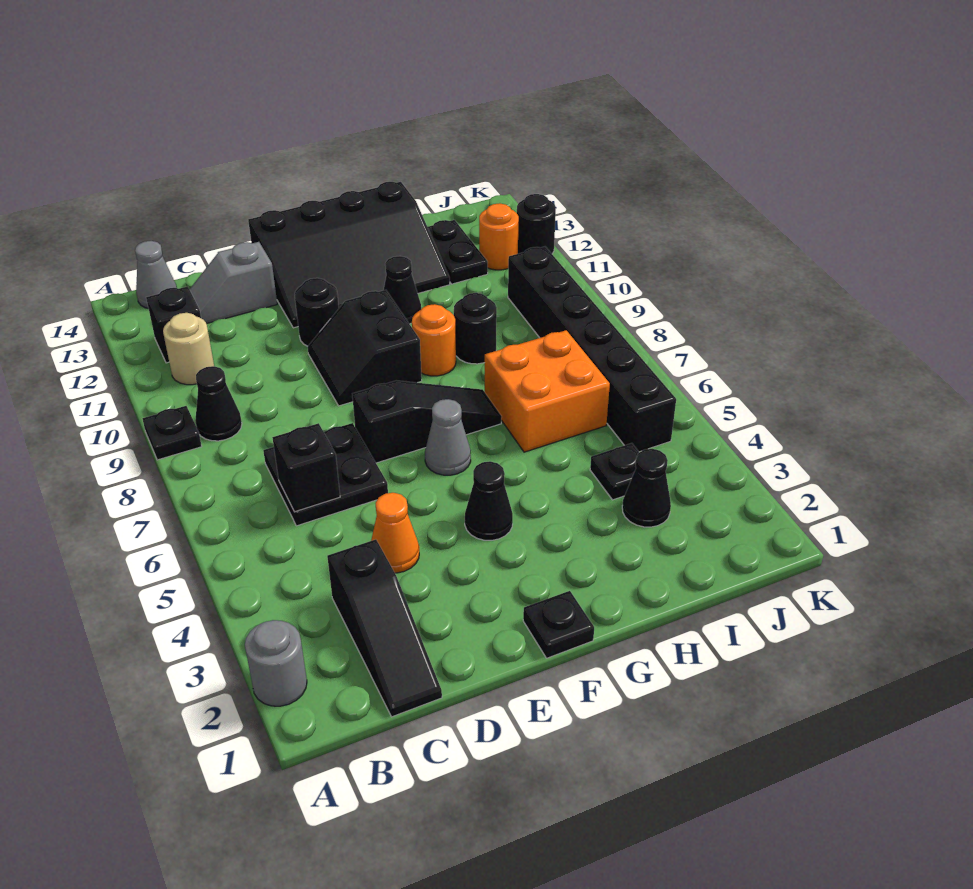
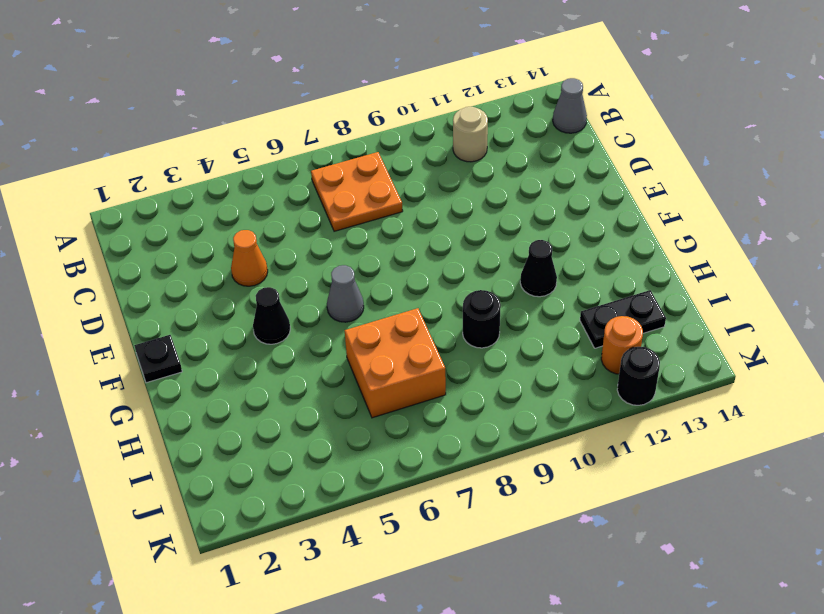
orange 2x2 plate [311,152,403,231] -> black 2x2 plate [263,423,388,526]
none -> grey 1x1 round brick [245,620,307,706]
none -> black 1x1 plate [142,406,202,460]
none -> black 1x1 cone [195,366,242,441]

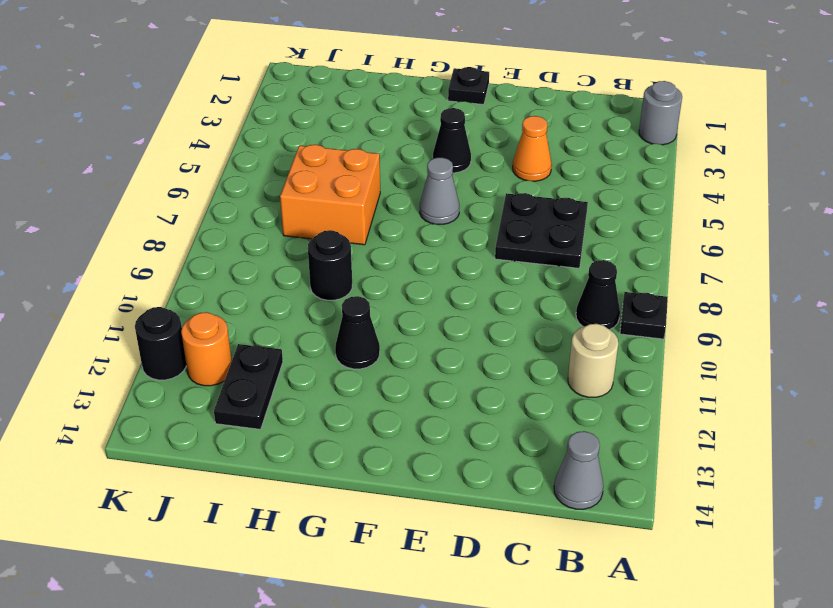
none -> black 1x1 brick [146,286,201,363]
none -> black 1x3 slope [327,539,442,717]
none -> grey 1x2 slope [189,242,277,324]

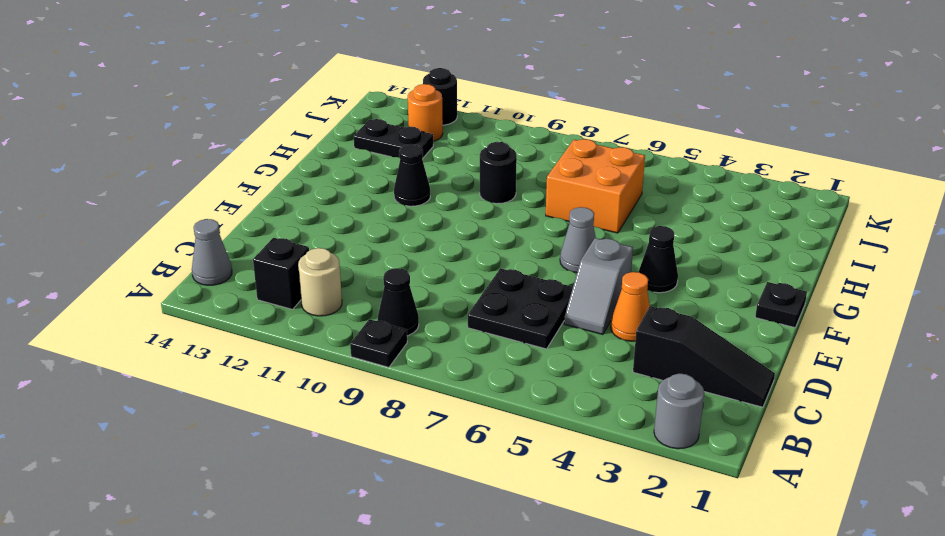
grey 1x2 slope [564,238,633,334] -> grey 1x2 slope moved to [189,242,277,324]
none -> black 1x3 slope [352,381,502,463]
none -> black 2x2 slope [308,290,422,406]
none -> black 1x1 round brick [295,278,339,346]

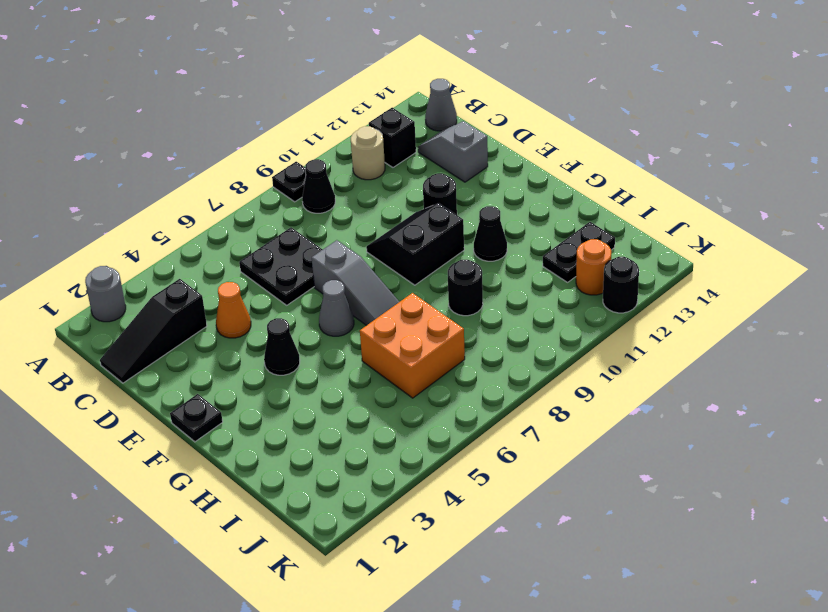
grey 1x3 slope [312,240,399,325] -> black 1x3 slope [352,381,502,463]
none -> black 3x4 slope [248,182,450,328]
none -> orange 1x1 round brick [412,304,456,376]
none -> black 1x1 cone [622,449,671,527]

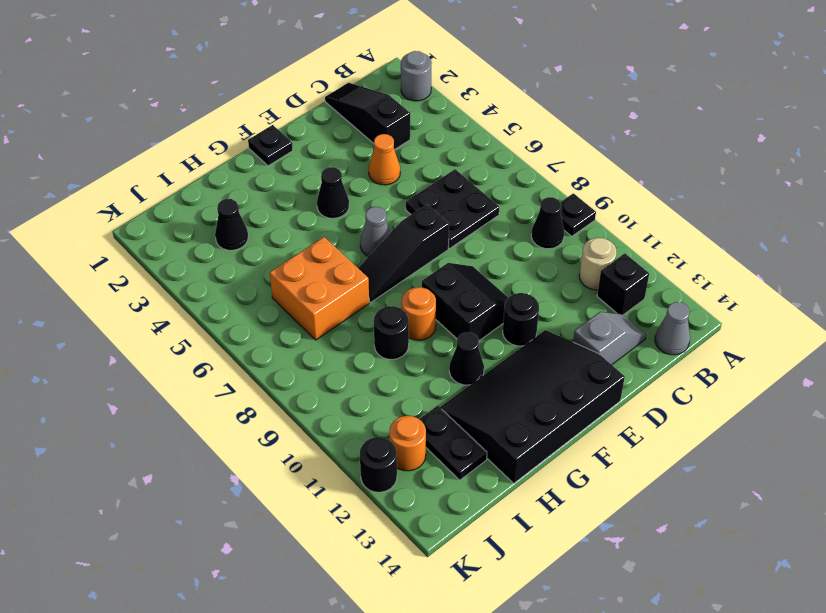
none -> black 1x1 plate [590,443,639,500]
none -> black 1x6 brick [508,247,676,452]
none -> black 1x1 brick [272,423,340,512]

